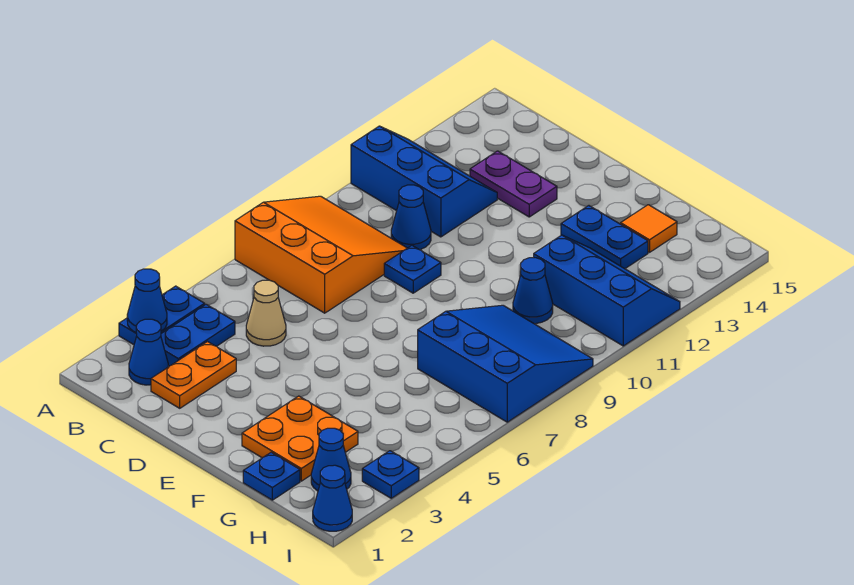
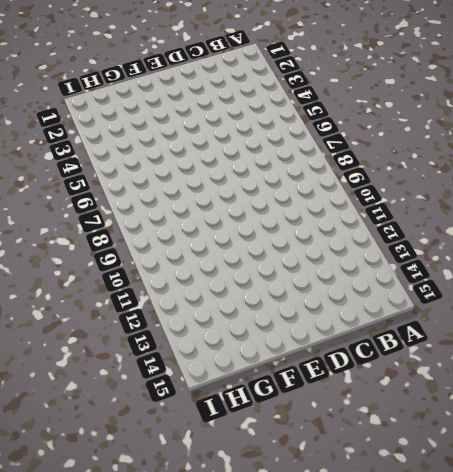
none -> blue 1x2 plate [119,286,205,345]
none -> orange 3x3 slope [235,196,407,313]
none -> blue 2x3 slope [351,126,497,237]

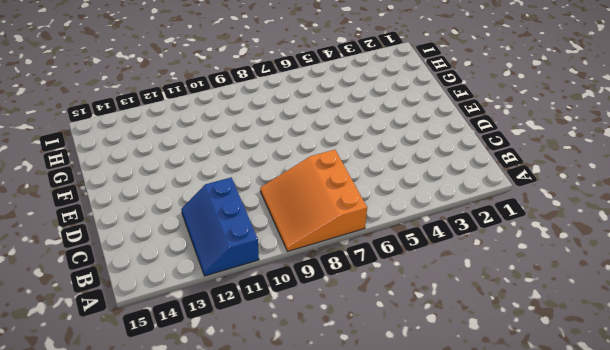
none -> blue 1x2 plate [119,286,205,345]
none -> blue 1x1 cone [129,319,168,385]
none -> blue 1x2 plate [161,304,235,366]

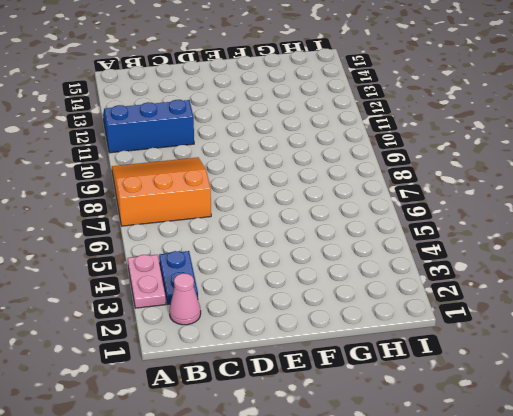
pink 1x2 plate [128,255,166,308] -> blue 1x2 plate [119,286,205,345]
pink 1x1 cone [169,273,201,325] -> blue 1x1 cone [129,319,168,385]
none -> orange 1x2 plate [151,342,236,408]
none -> tan 1x1 cone [246,280,286,346]
none -> blue 1x1 cone [391,185,431,250]

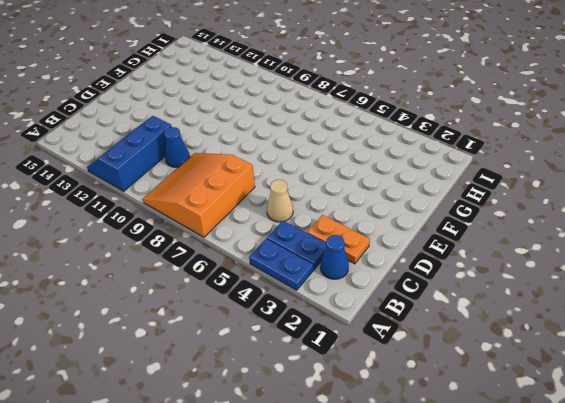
none -> purple 1x2 plate [470,151,557,217]
none -> blue 1x1 plate [384,246,441,293]
none -> orange 2x2 plate [242,396,358,481]

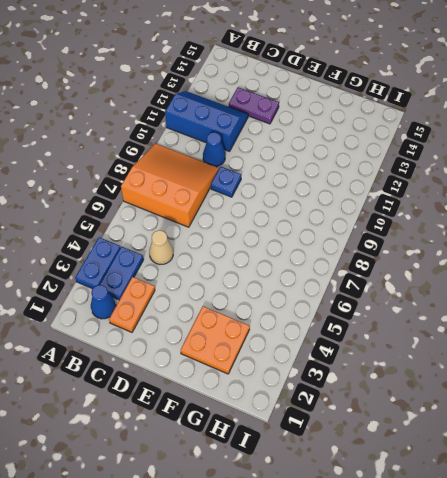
none -> blue 1x2 plate [561,206,648,269]
none -> blue 1x1 plate [243,452,300,500]
none -> blue 3x3 slope [418,305,593,422]

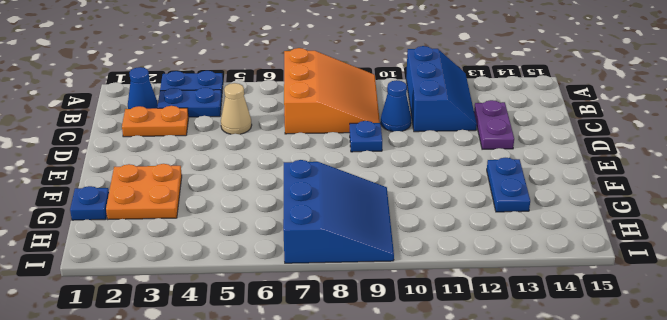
none -> blue 1x1 cone [513,258,553,324]
none -> blue 2x3 slope [534,235,680,346]
none -> orange 1x1 tile [621,205,677,252]

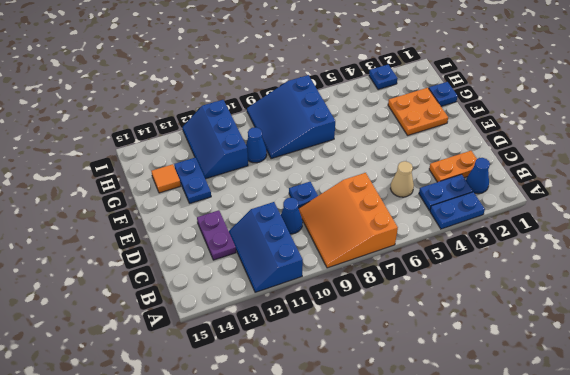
none -> blue 1x1 cone [311,428,351,491]
none -> blue 1x1 cone [313,465,352,531]
none -> blue 1x1 cone [127,269,167,332]

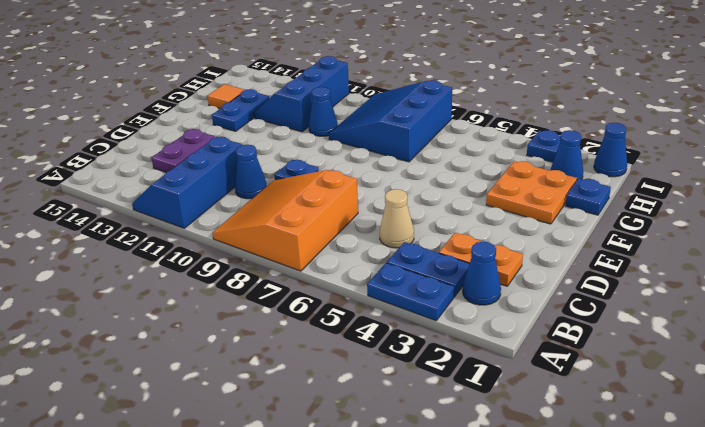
none -> blue 1x1 cone [127,269,167,332]

